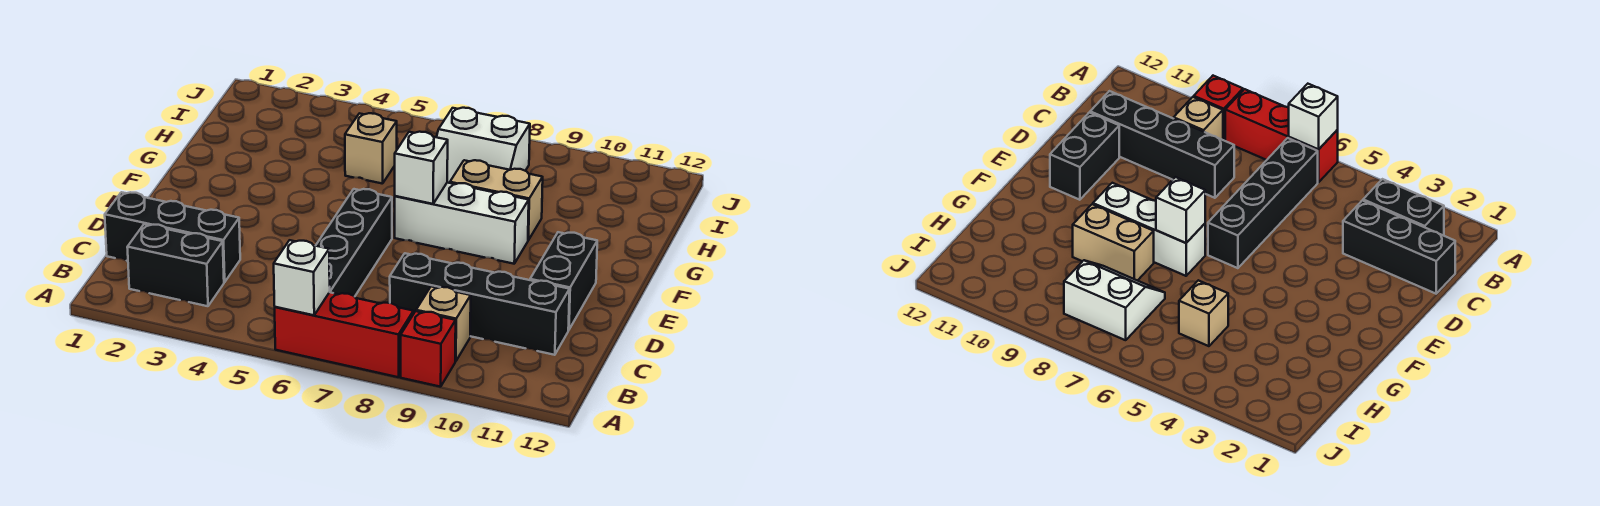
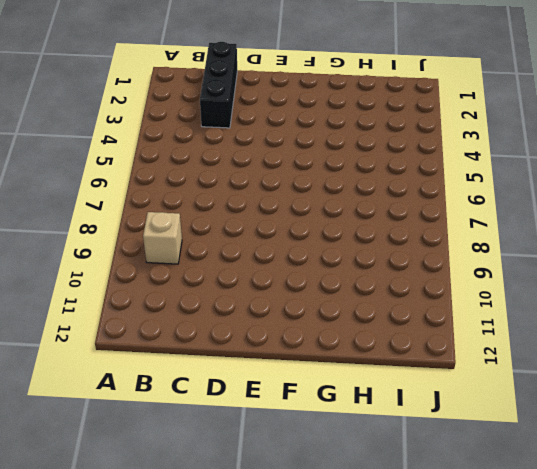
none -> red 1x3 brick [275,292,413,377]
none -> red 1x1 brick [401,311,456,387]
none -> black 1x2 brick [127,224,224,306]

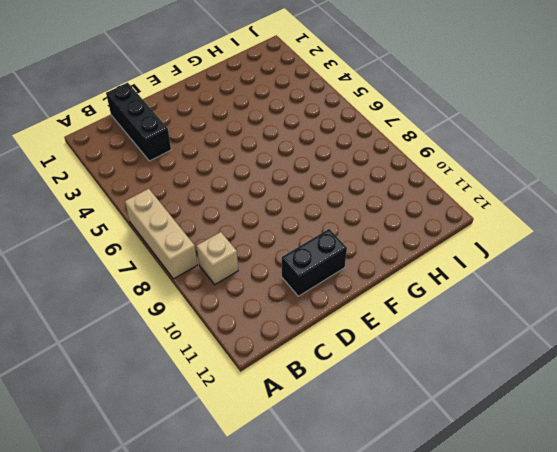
tan 1x3 brick [125,189,197,279] -> red 1x3 brick [275,292,413,377]
none -> red 1x1 brick [401,311,456,387]
none -> black 1x2 brick [127,224,224,306]
none -> black 1x4 brick [316,189,392,296]

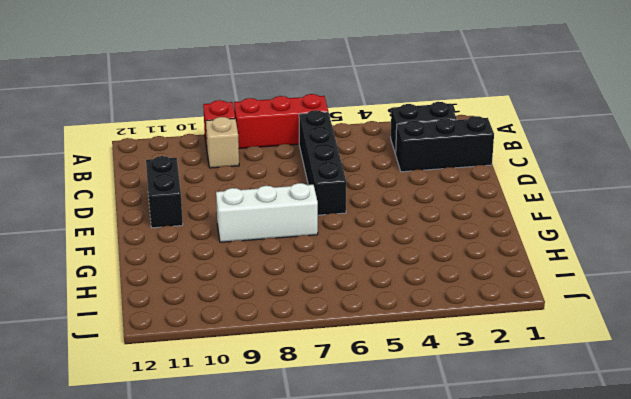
none -> black 1x4 brick [390,253,570,355]
none -> tan 1x2 brick [450,160,543,240]
none -> tan 1x1 brick [345,113,397,184]

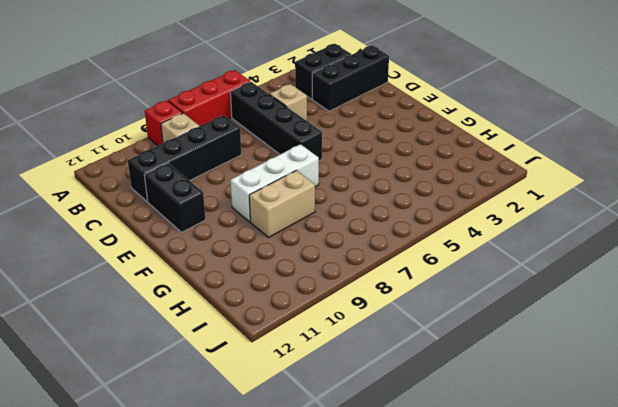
tan 1x1 brick [270,84,307,121] -> tan 1x1 brick moved to [345,113,397,184]
none -> white 2x2 slope [437,108,530,183]
none -> white 1x1 brick [274,240,330,315]
none -> white 1x1 brick [395,132,448,204]

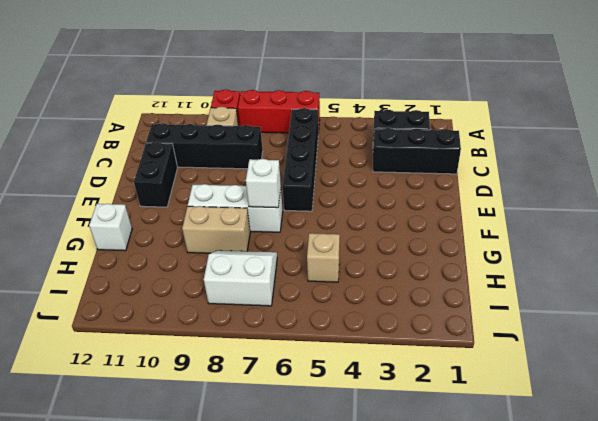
white 1x1 brick [89,204,132,251] -> white 1x1 brick moved to [274,240,330,315]

